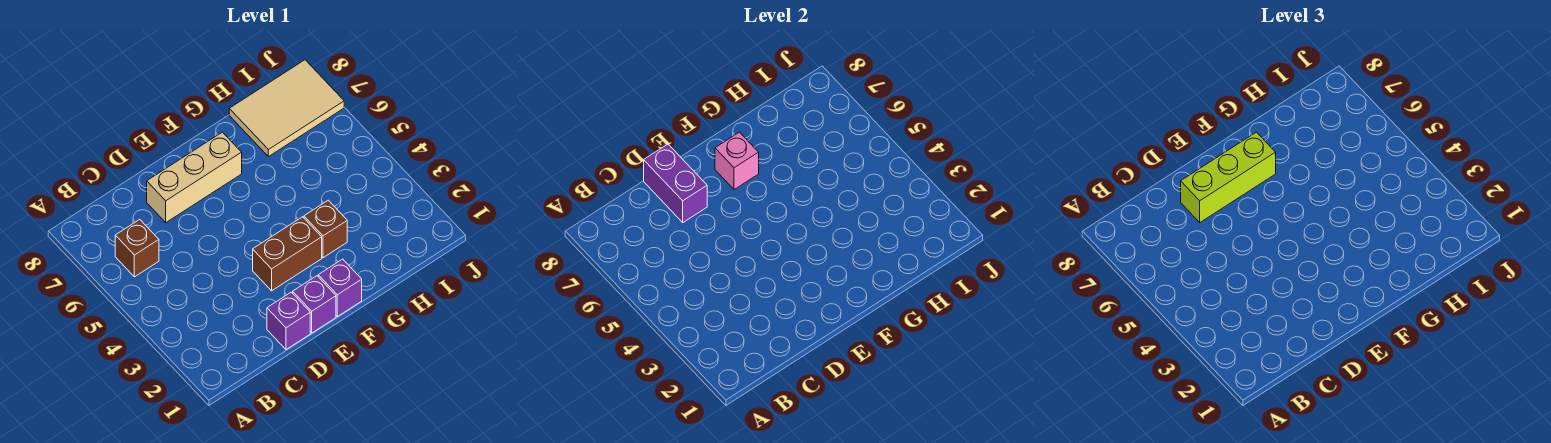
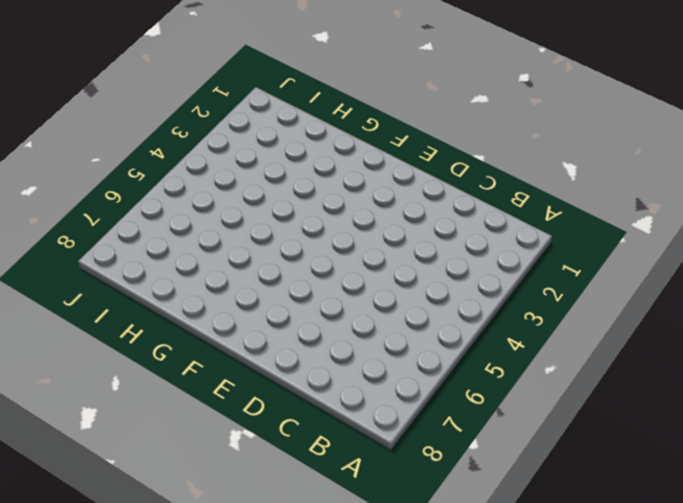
none -> brown 1x1 brick [115,219,159,277]
none -> purple 1x1 brick [267,292,310,350]

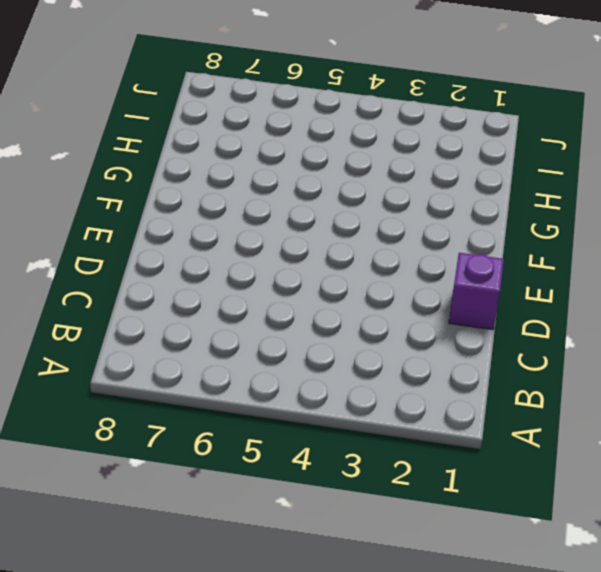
none -> brown 1x1 brick [115,219,159,277]
none -> tan 1x3 brick [147,132,242,222]

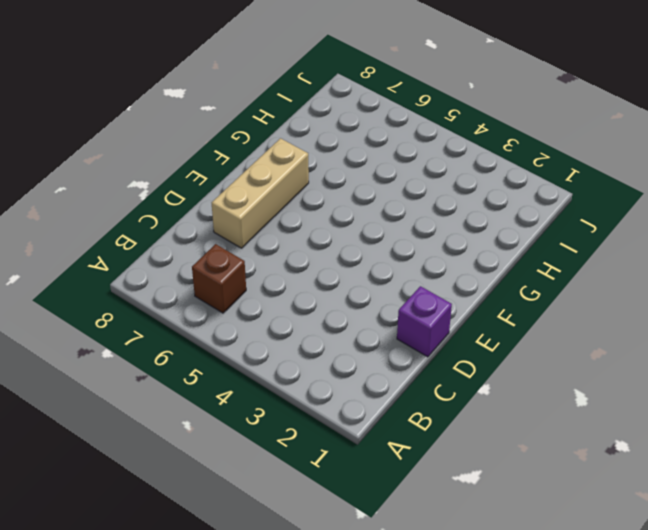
none -> purple 1x1 brick [293,276,336,333]
none -> brown 1x2 brick [253,217,322,291]

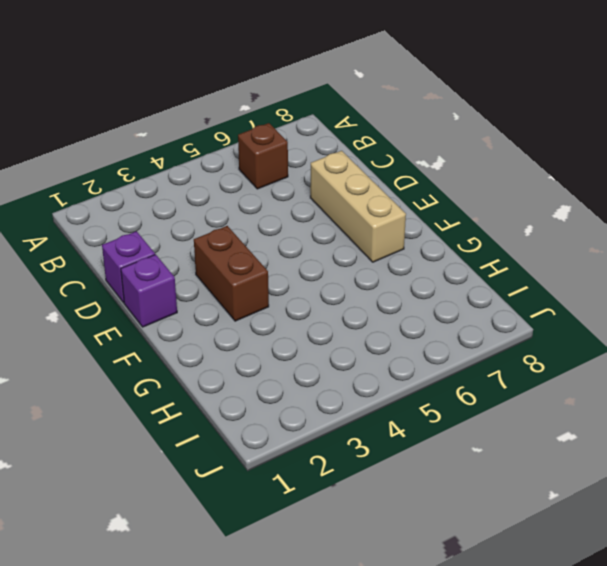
none -> purple 1x1 brick [318,259,362,316]
none -> brown 1x1 brick [304,200,347,258]

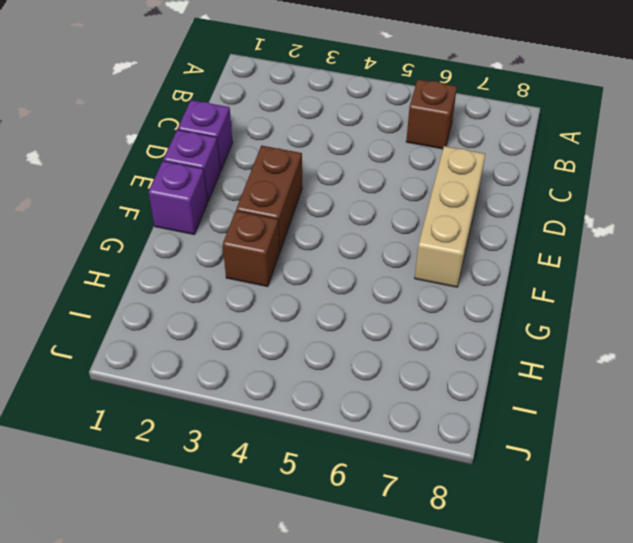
none -> tan 2x3 tile [229,60,344,157]
none -> purple 1x2 brick [644,144,707,222]

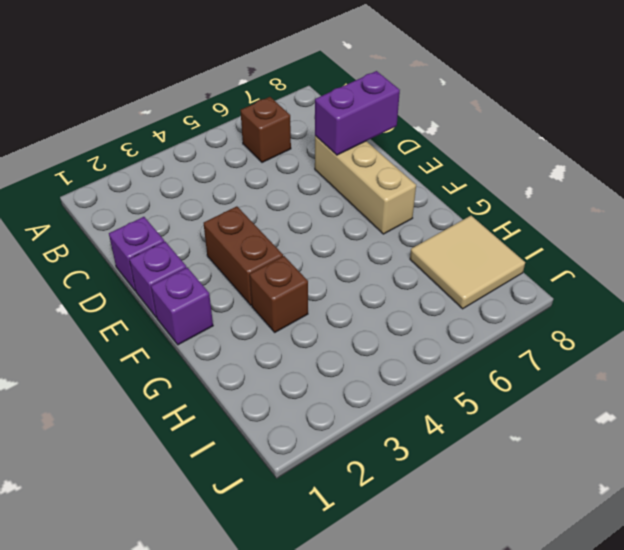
tan 2x2 tile [410,216,525,309] -> tan 2x3 tile [229,60,344,157]
none -> pink 1x1 brick [715,132,759,190]
none -> lime 1x3 brick [1181,132,1276,222]

